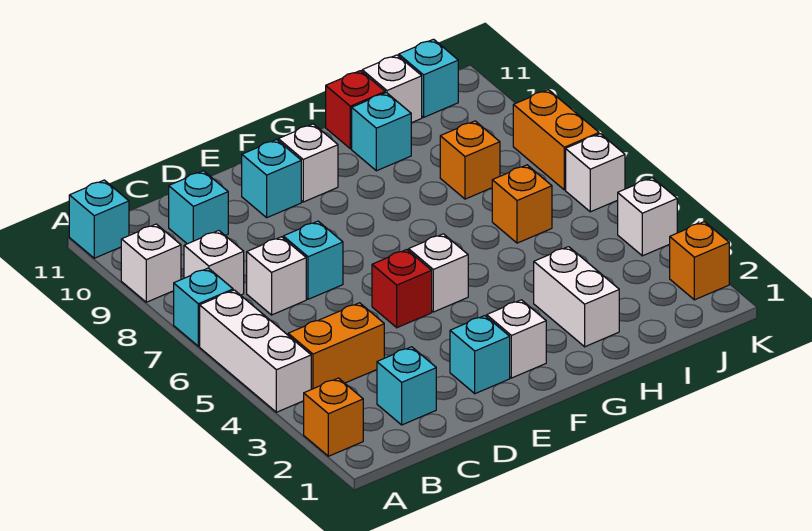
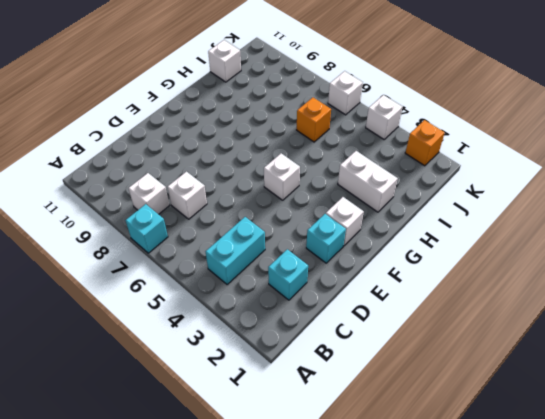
cyan 1x2 brick [206,217,265,284] -> orange 1x2 brick [288,303,384,389]
none -> orange 1x1 brick [304,378,363,456]
none -> white 1x3 brick [200,290,311,412]
none -> white 1x1 brick [121,224,181,302]

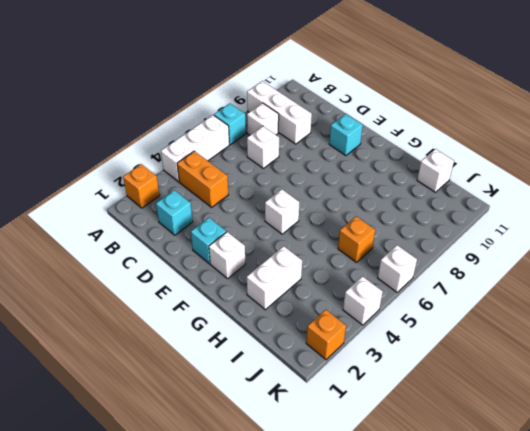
white 1x3 brick [247,81,312,144] -> white 1x1 brick [121,224,181,302]
none -> cyan 1x1 brick [69,180,129,258]
none -> cyan 1x1 brick [168,171,228,244]
none -> cyan 1x1 brick [283,221,343,299]

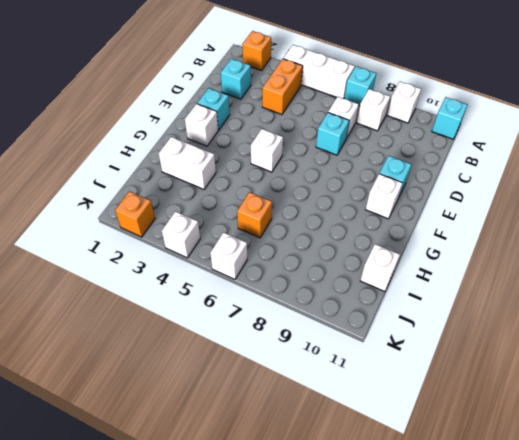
none -> cyan 1x1 brick [168,171,228,244]
none -> red 1x1 brick [372,250,432,328]
none -> cyan 1x1 brick [352,93,411,171]

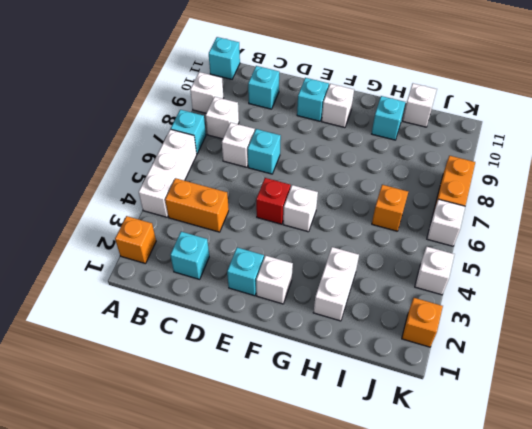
none -> red 1x1 brick [326,71,385,149]
none -> orange 1x1 brick [440,121,500,199]
none -> cyan 1x1 brick [399,39,458,117]

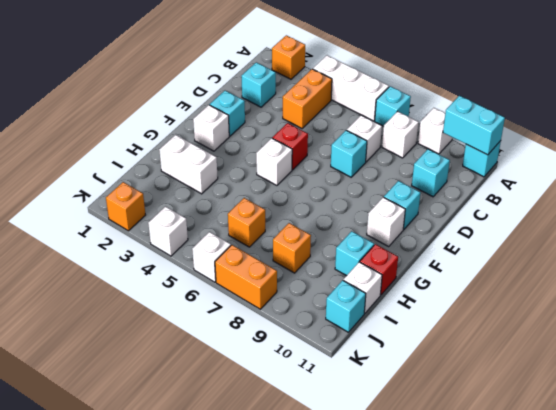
cyan 1x2 brick [443,96,505,155] -> none

